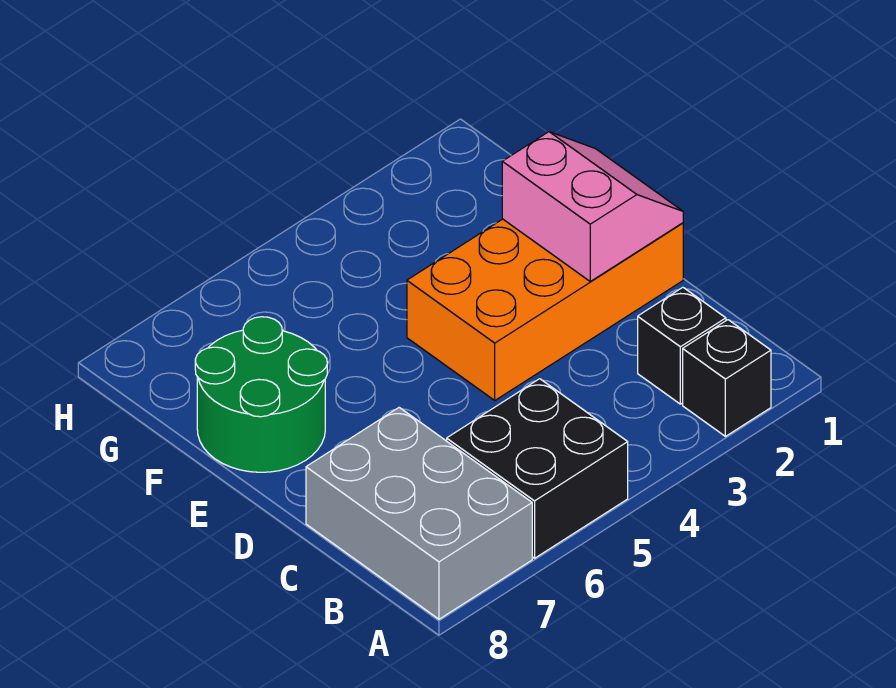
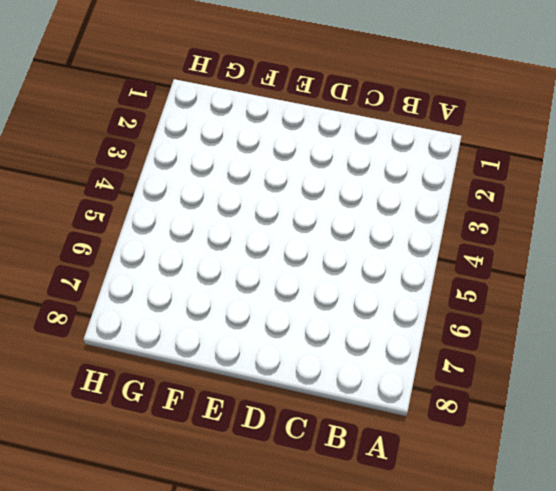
none -> black 1x1 brick [683,320,771,436]
none -> black 2x2 brick [447,379,628,558]

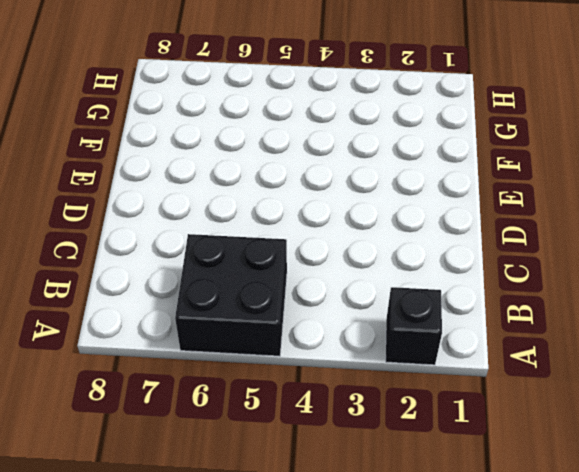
none -> grey 2x3 brick [306,407,532,619]
none -> black 1x1 brick [638,287,726,404]

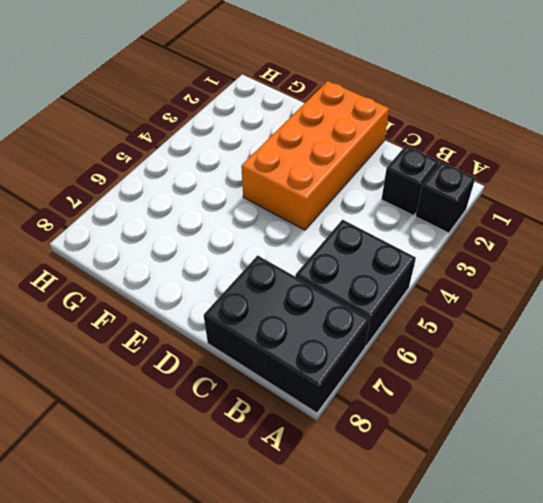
black 2x3 brick [204,255,370,413] -> grey 2x3 brick [306,407,532,619]
none -> green 2x2 round brick [195,317,327,472]
none -> pink 2x2 slope [502,132,683,281]

